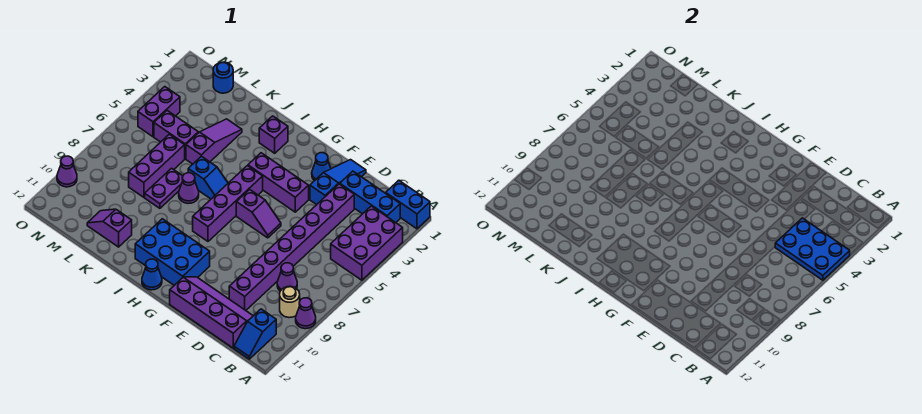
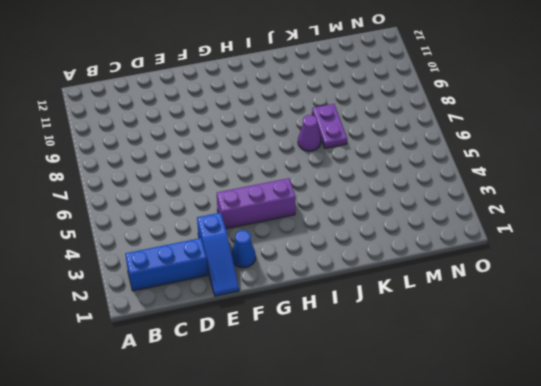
none -> blue 1x2 brick [386,180,430,229]
none -> purple 2x3 brick [331,206,403,280]
none -> purple 1x1 cone [296,298,316,329]

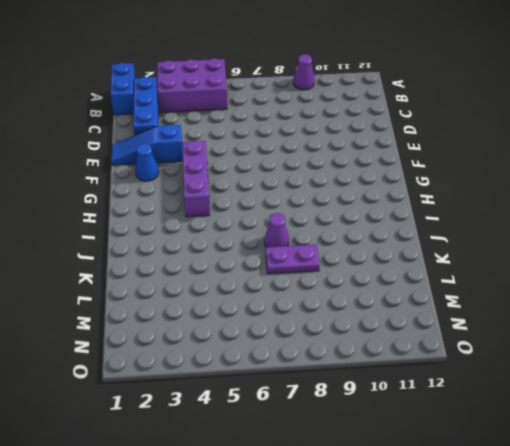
none -> tan 1x1 round brick [280,286,300,318]
none -> blue 1x2 slope [234,309,276,359]
none -> purple 1x1 cone [277,263,297,291]

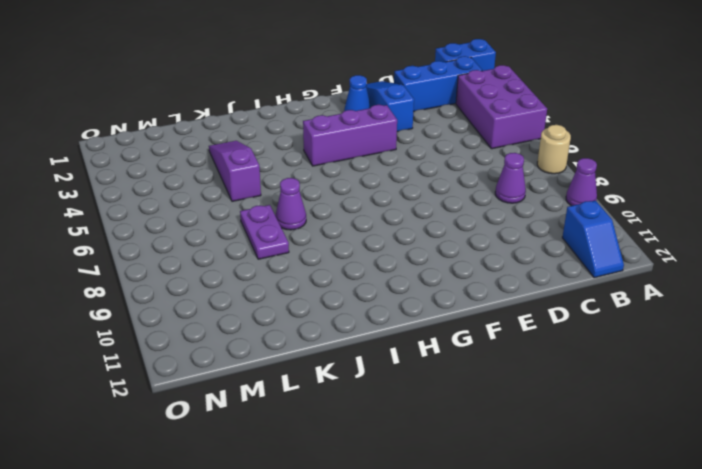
tan 1x1 round brick [537,125,571,174] -> tan 1x1 round brick moved to [280,286,300,318]
none -> purple 2x4 slope [170,277,253,348]
none -> purple 1x8 brick [229,184,354,310]
none -> purple 1x2 slope [236,189,281,238]

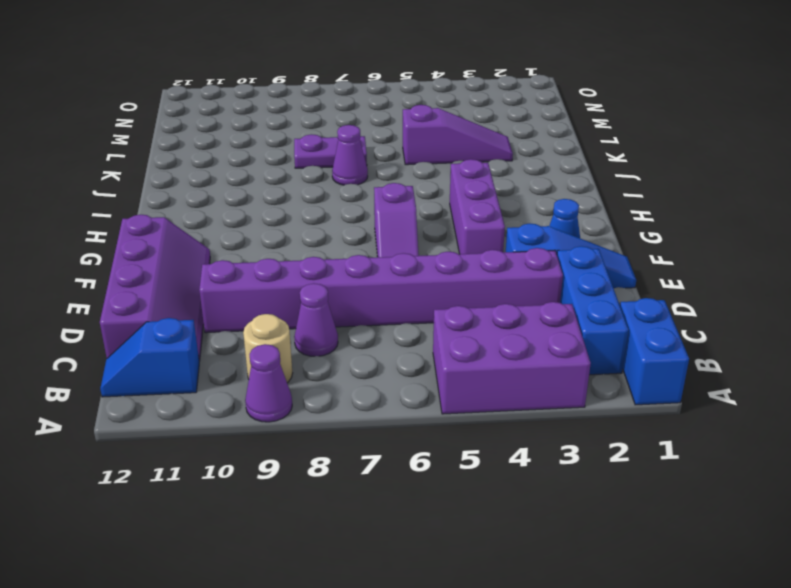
none -> blue 2x3 brick [135,219,210,285]
none -> purple 1x4 brick [193,166,263,241]
none -> blue 1x1 cone [142,259,162,290]

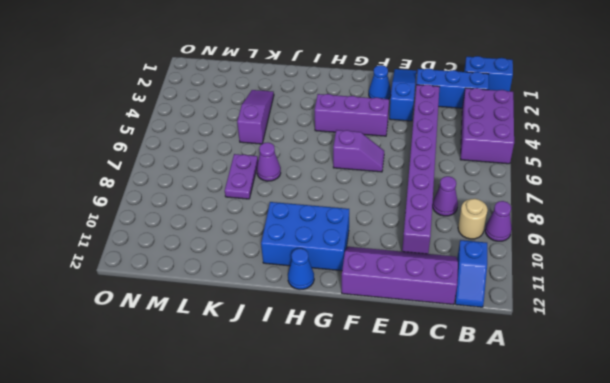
none -> purple 1x4 brick [193,166,263,241]
none -> purple 1x1 brick [259,116,288,153]
none -> blue 1x2 slope [188,156,228,199]

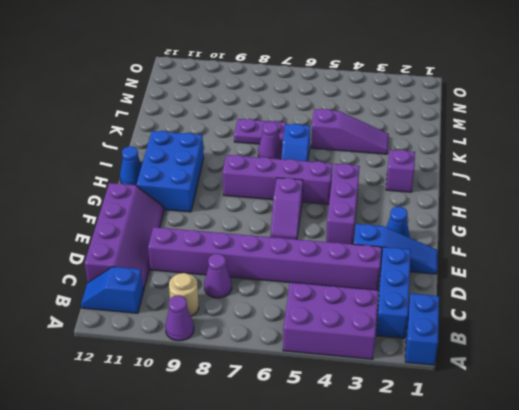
none -> purple 1x2 slope [87,209,132,247]
none -> purple 1x2 brick [154,111,198,159]
none -> purple 1x3 brick [129,134,185,197]

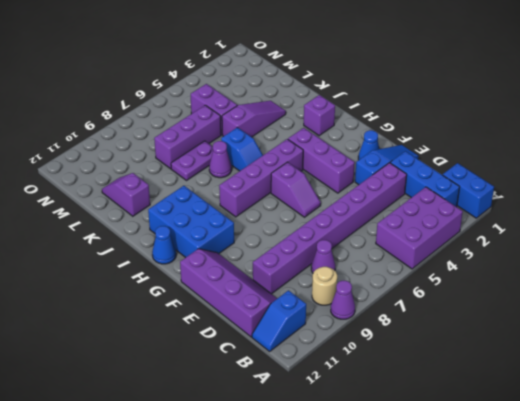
none -> blue 1x1 round brick [213,62,233,93]
none -> purple 1x2 brick [138,87,180,137]
none -> purple 1x1 cone [57,156,77,187]

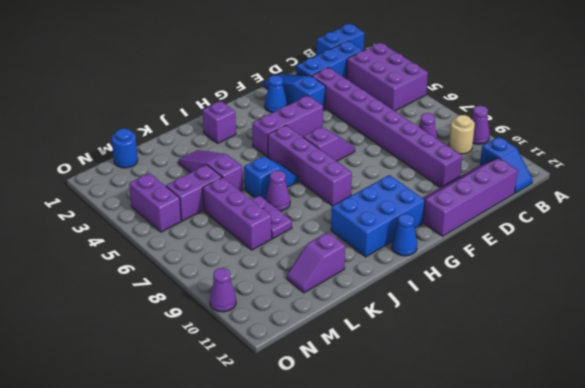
none -> blue 2x3 plate [775,218,850,280]

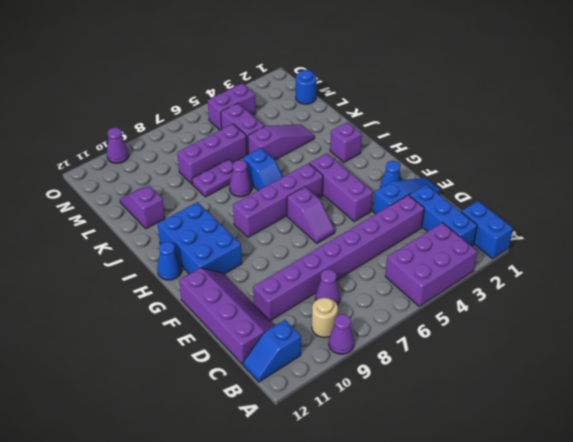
none -> blue 2x3 plate [775,218,850,280]

